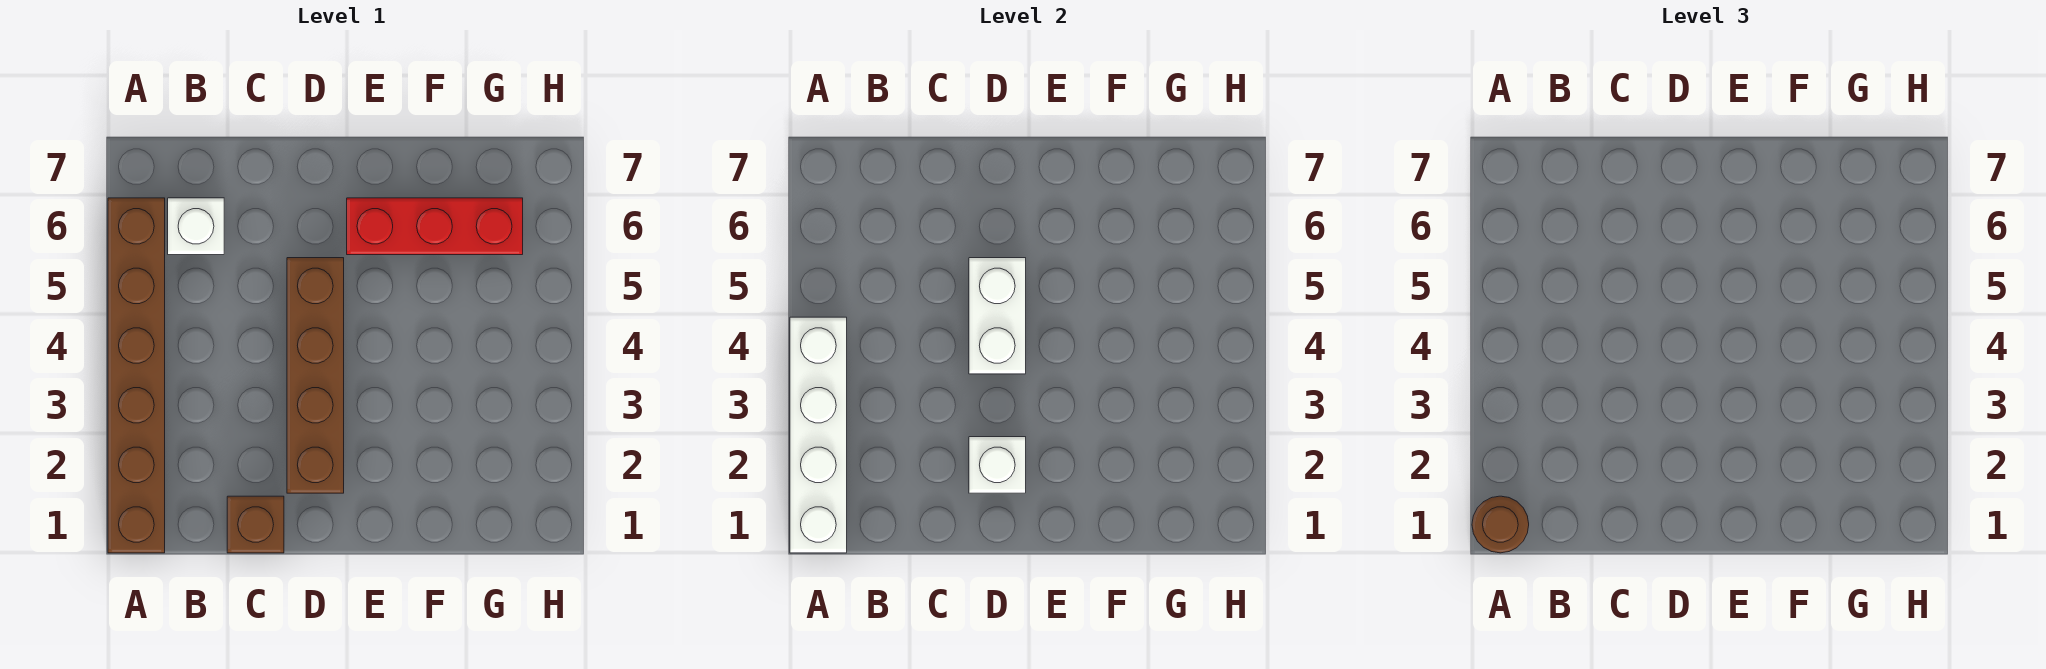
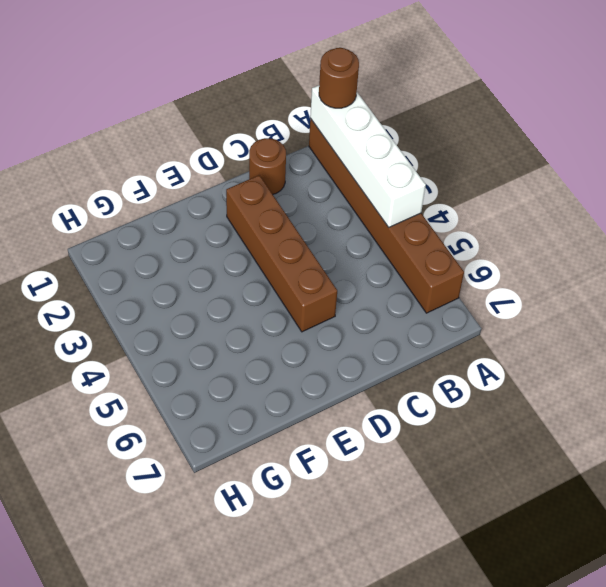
brown 1x1 round brick [249,138,286,194] -> brown 1x1 brick [227,496,284,553]
none -> white 1x1 brick [168,198,224,255]
none -> red 1x3 brick [347,198,523,255]

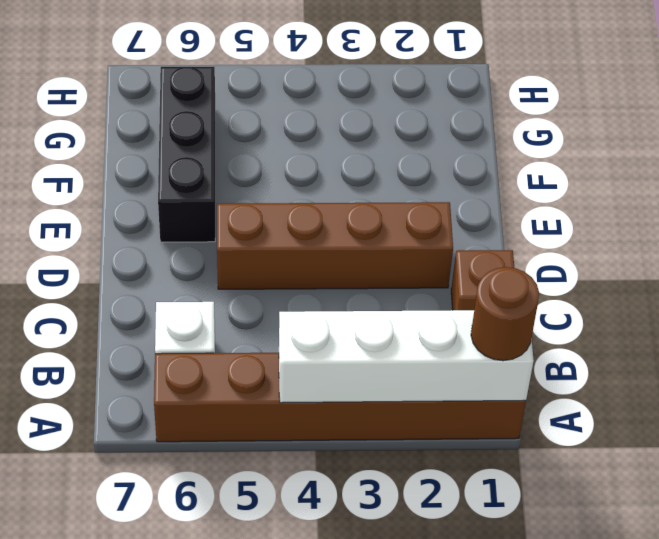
black 1x3 brick [158,67,216,242] -> red 1x3 brick [347,198,523,255]
none -> white 1x1 brick [969,437,1026,493]
none -> white 1x2 brick [969,258,1026,374]

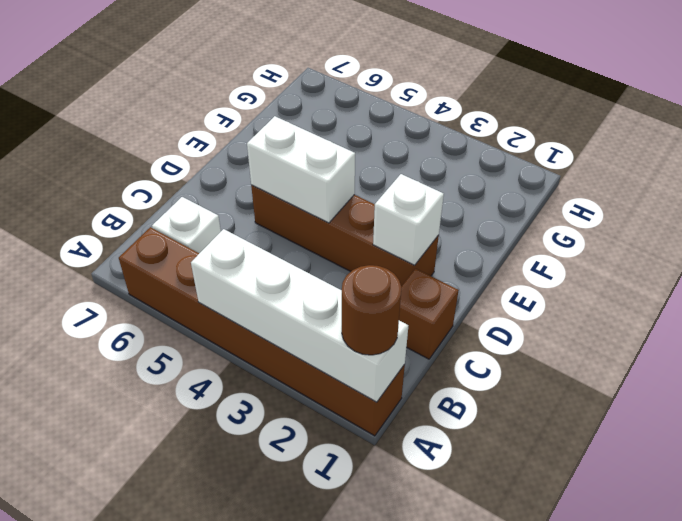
none -> red 1x3 brick [347,198,523,255]

